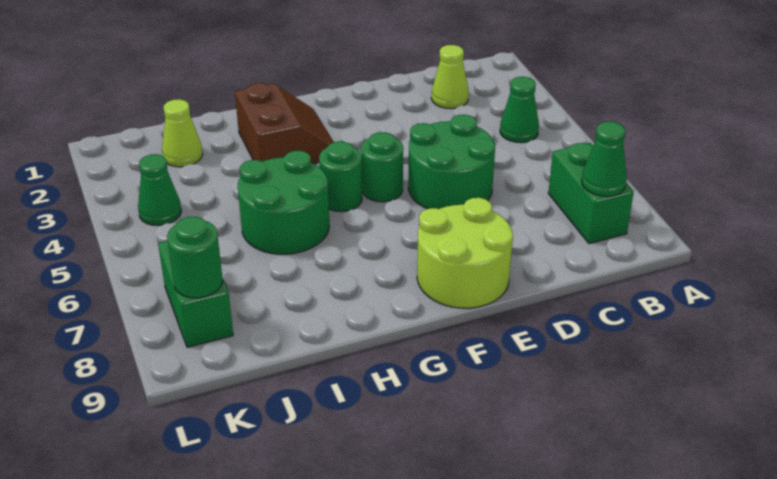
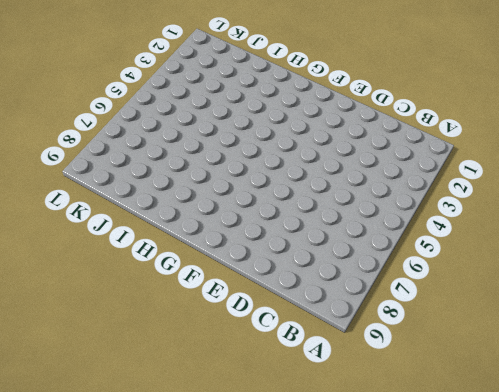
none -> green 1x1 cone [500,77,539,143]
none -> green 1x2 brick [548,143,634,244]
none -> lime 1x1 cone [431,45,469,109]

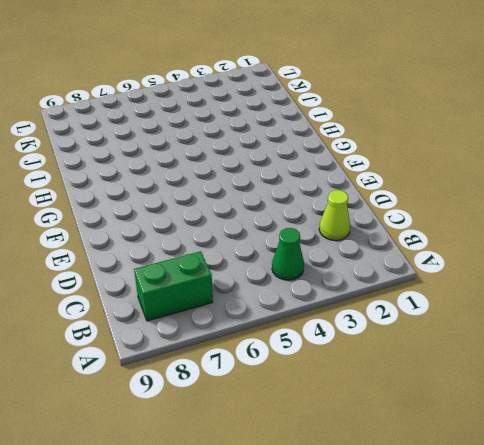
none -> green 2x2 round brick [408,115,495,209]
none -> lime 2x2 round brick [417,198,513,308]
none -> green 1x1 round brick [361,132,403,202]

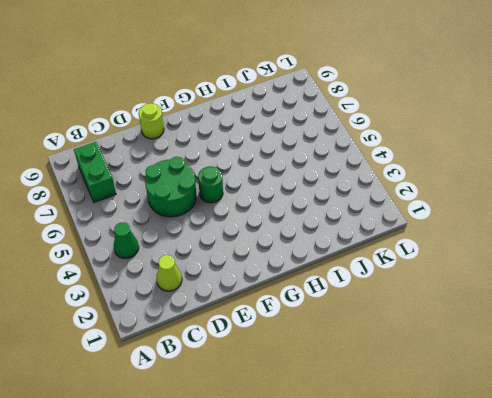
lime 1x1 round brick [139,103,164,139] -> lime 2x2 round brick [417,198,513,308]
none -> brown 2x2 slope [235,83,334,164]
none -> green 1x1 round brick [319,141,362,212]
none -> green 2x2 round brick [238,151,329,254]

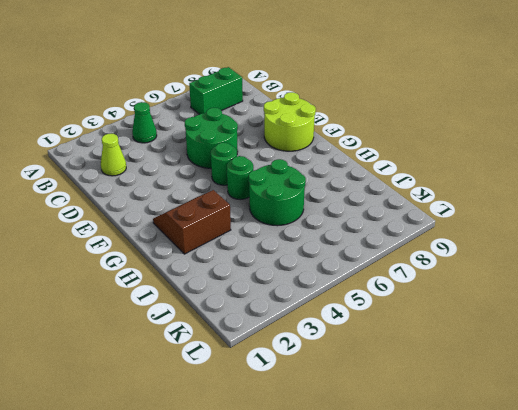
none -> lime 1x1 cone [162,99,203,167]
none -> green 1x1 cone [138,154,181,226]
none -> green 1x2 brick [158,241,233,347]

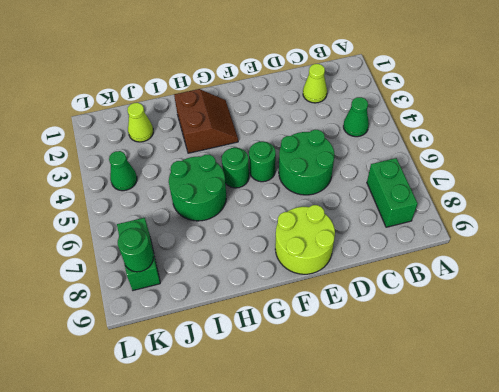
none -> green 1x1 cone [582,122,627,196]

